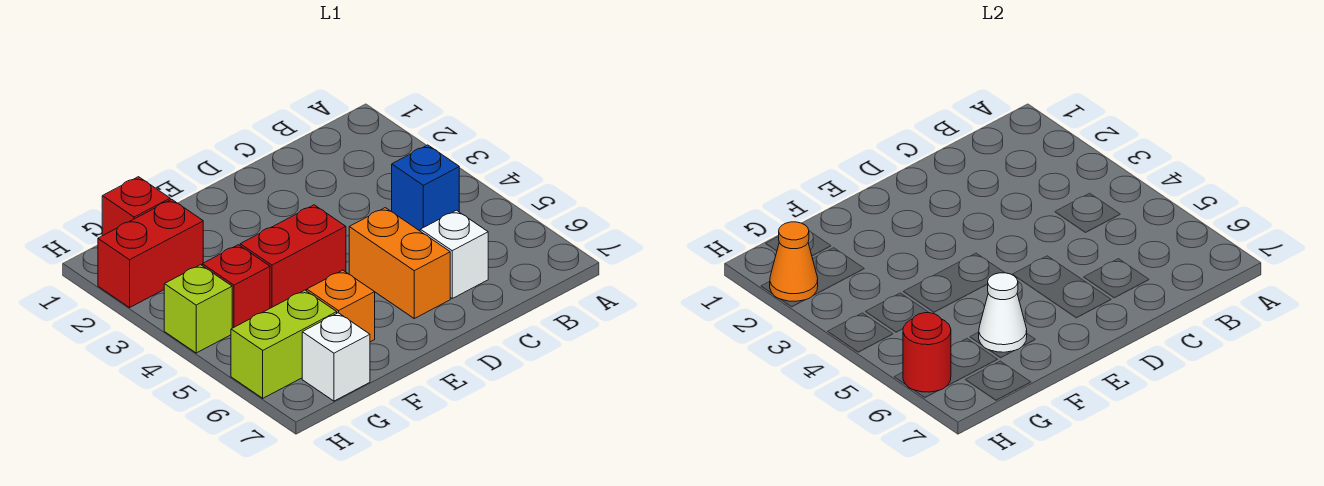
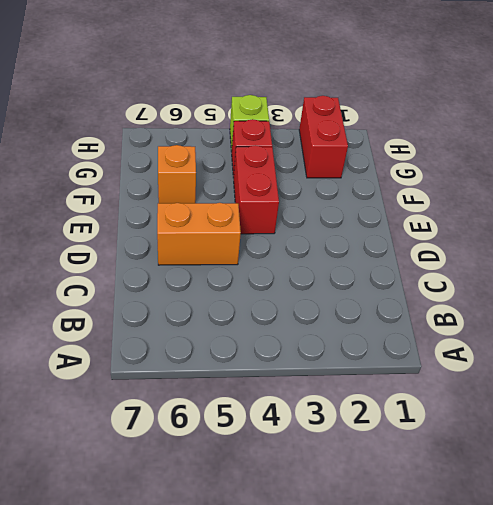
none -> blue 1x1 brick [392,145,459,231]
none -> white 1x1 brick [420,210,488,298]
none -> red 1x1 brick [102,177,170,236]

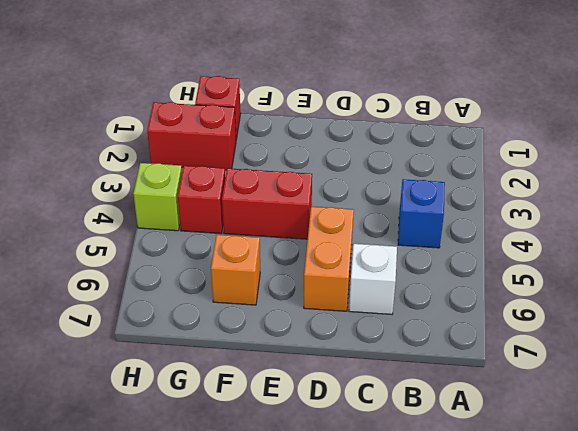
none -> lime 1x2 brick [231,290,337,398]
none -> white 1x1 brick [302,313,370,401]
none -> white 1x1 cone [979,273,1027,352]

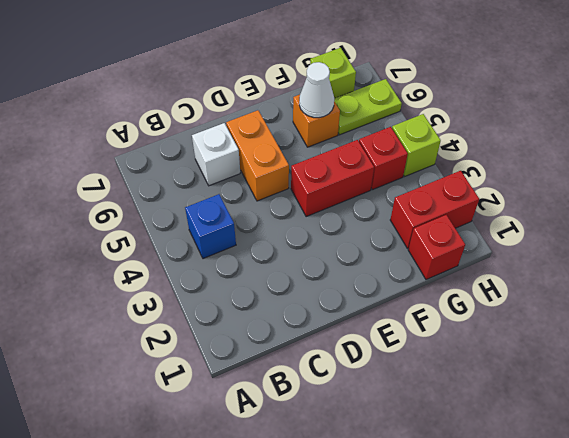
lime 1x2 plate [334,79,402,135] -> lime 1x2 brick [231,290,337,398]
lime 1x1 brick [310,48,356,98] -> white 1x1 brick [302,313,370,401]
none -> orange 1x1 cone [770,222,818,301]
none -> red 1x1 round brick [903,313,951,392]

